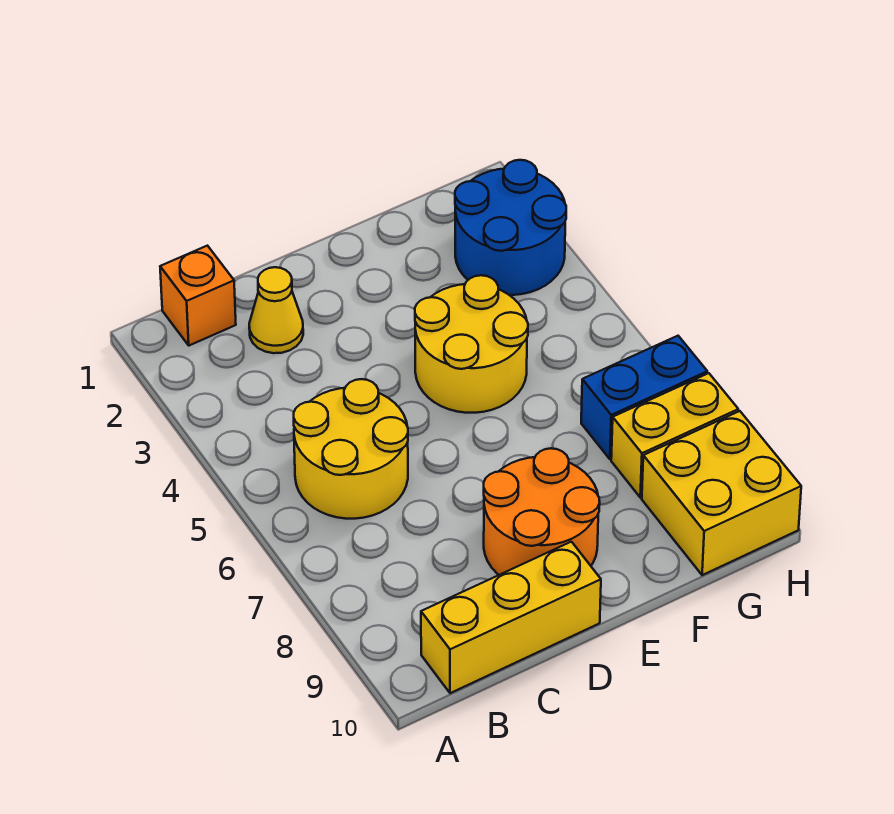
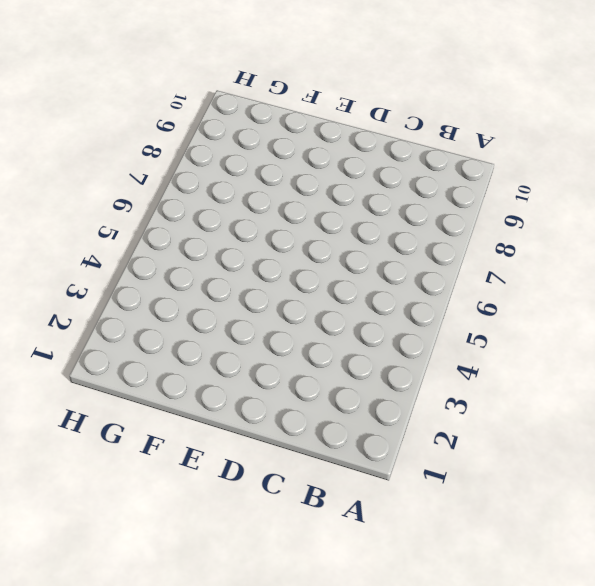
none -> orange 1x1 brick [160,246,236,346]
none -> yellow 2x2 round brick [294,379,408,519]

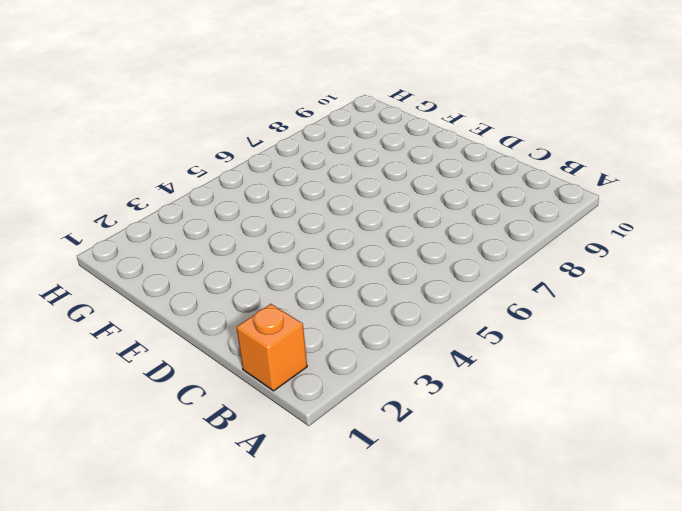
none -> yellow 2x2 round brick [294,379,408,519]
none -> yellow 1x3 brick [421,542,601,693]

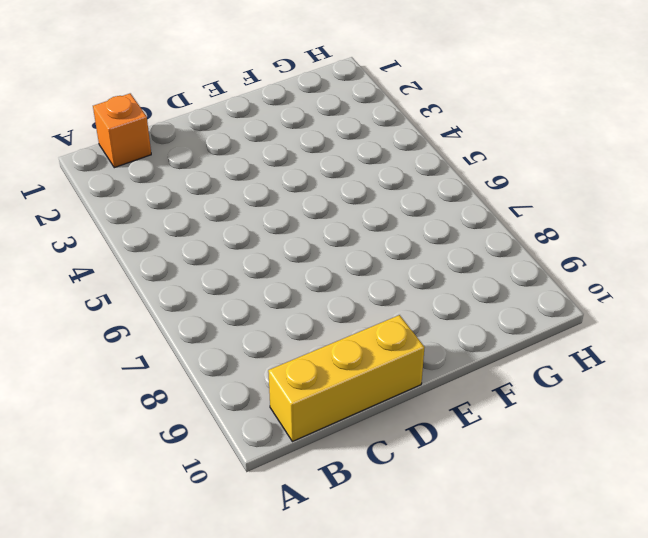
none -> yellow 2x2 round brick [294,379,408,519]
none -> yellow 1x1 cone [249,267,303,353]

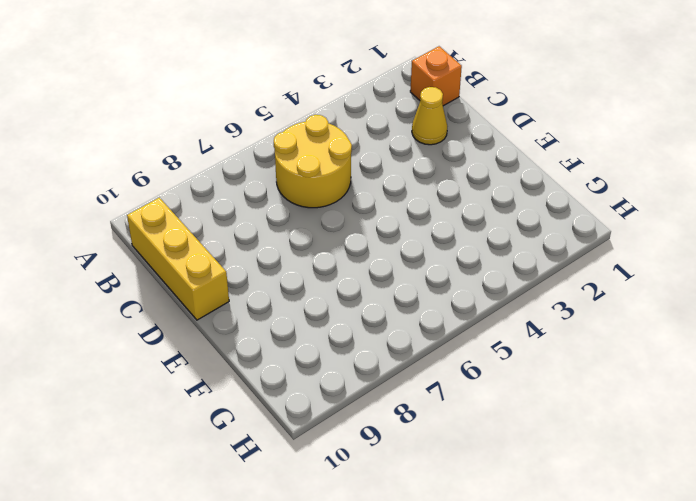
none -> orange 2x2 round brick [484,448,600,575]
none -> yellow 2x2 round brick [415,275,528,413]

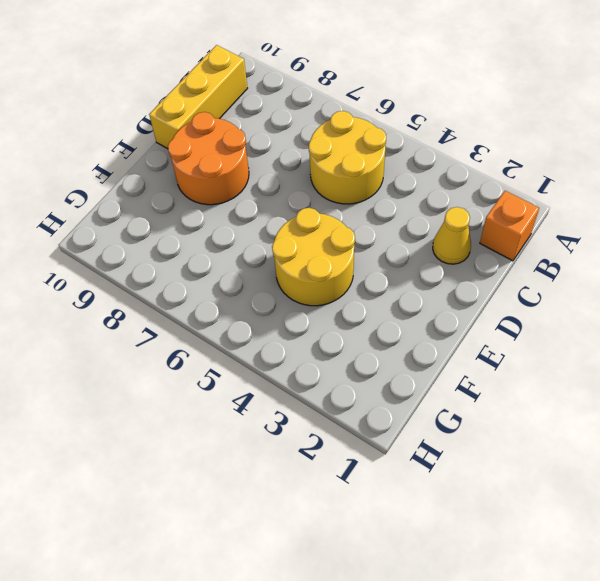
none -> blue 2x2 round brick [455,160,566,295]
none -> blue 1x2 brick [581,336,707,459]

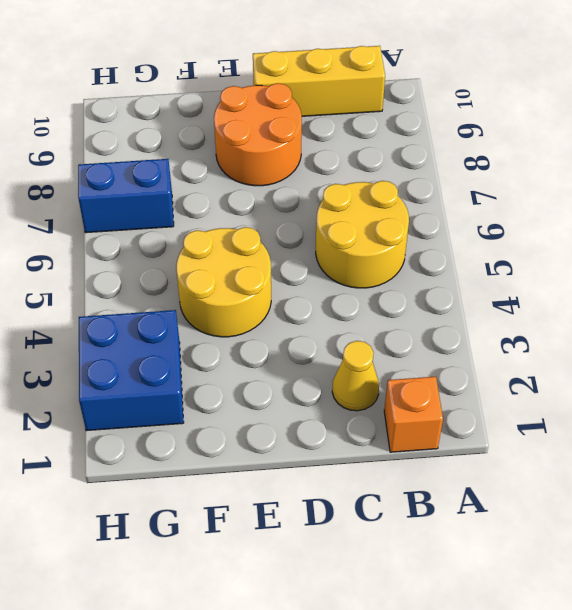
blue 2x2 brick [79,310,184,431] -> blue 2x2 round brick [455,160,566,295]
none -> yellow 1x2 brick [611,373,738,498]
none -> yellow 2x2 brick [642,411,801,575]

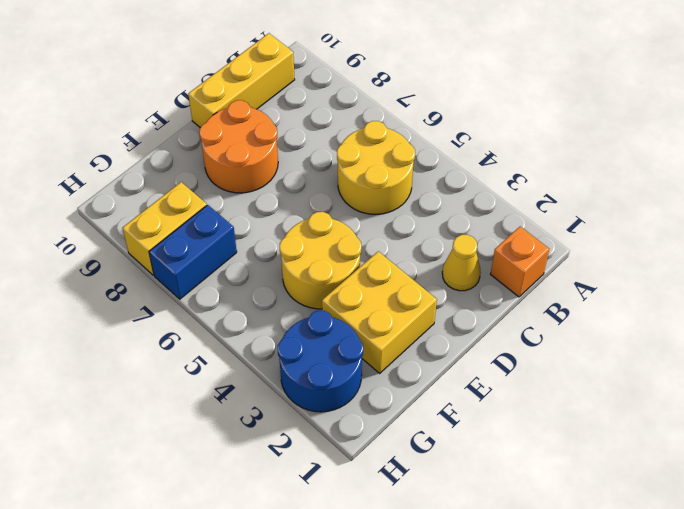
yellow 2x2 brick [322,251,437,373] -> yellow 2x2 brick moved to [642,411,801,575]

